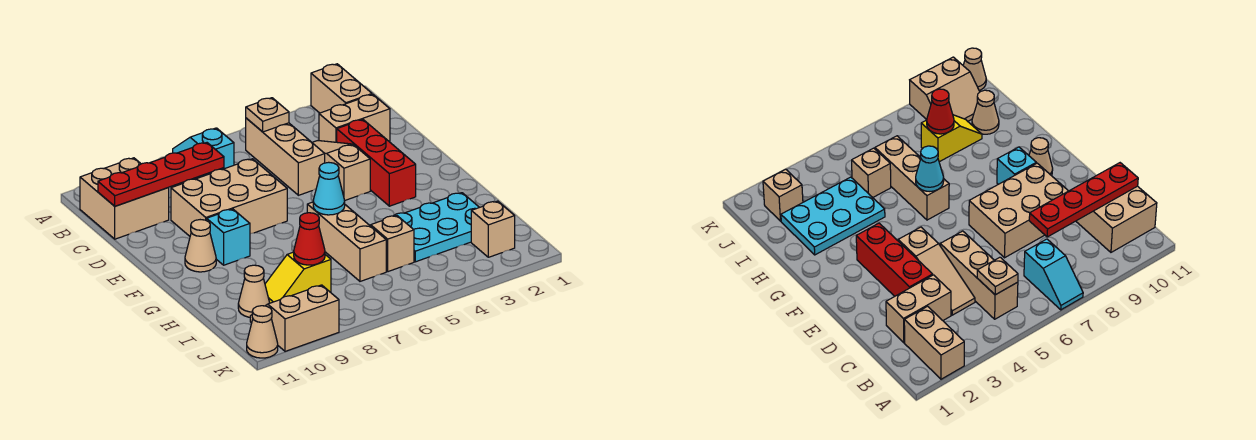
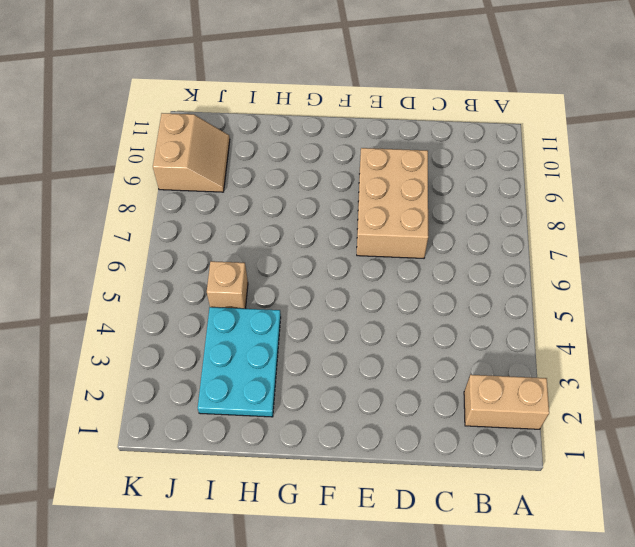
none -> cyan 1x2 slope [173,128,234,178]
none -> tan 1x3 brick [246,118,325,195]
none -> tan 2x2 brick [80,158,169,239]

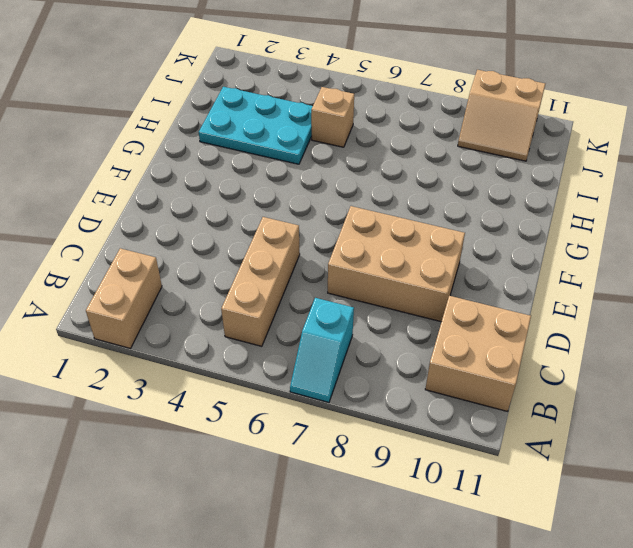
none -> tan 1x2 brick [319,94,390,142]
none -> tan 1x3 slope [312,141,370,201]
none -> red 1x3 brick [337,120,416,206]

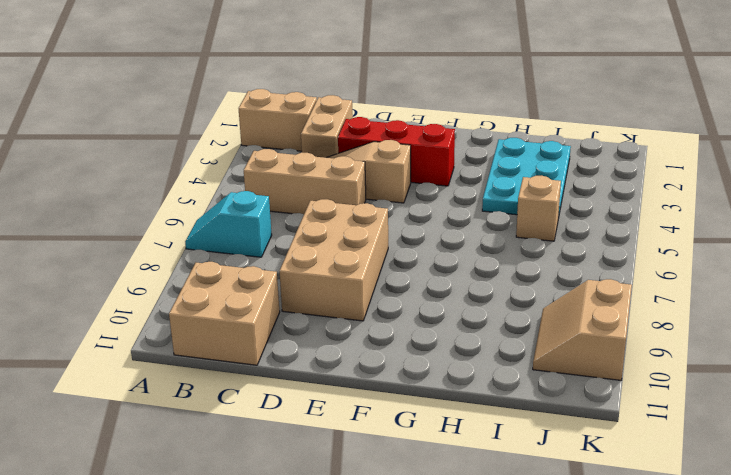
none -> cyan 1x1 brick [207,209,250,265]
none -> tan 1x1 cone [185,220,216,272]
none -> tan 1x3 brick [307,202,386,281]

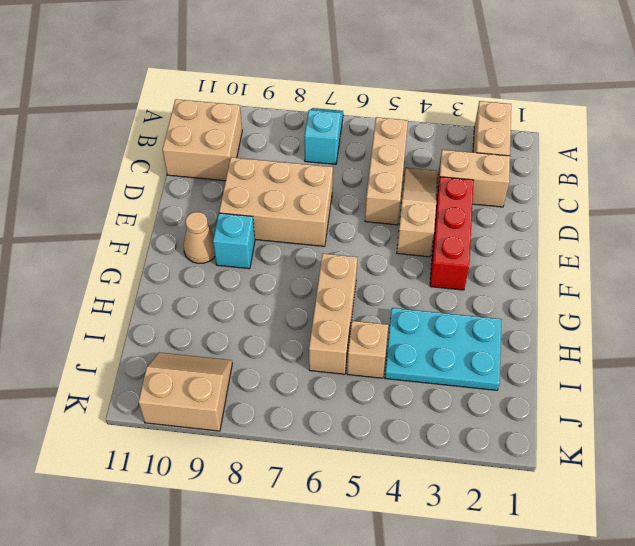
none -> yellow 1x2 slope [265,252,331,303]
none -> tan 1x1 cone [238,265,269,317]
none -> tan 1x1 brick [471,201,515,257]

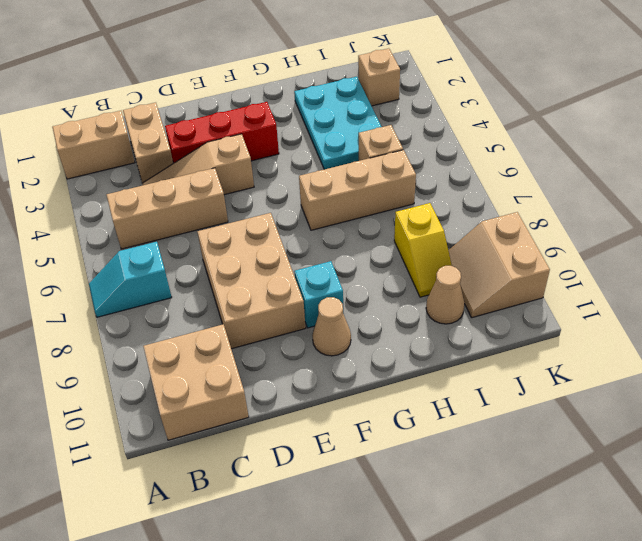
none -> tan 1x1 cone [247,306,278,358]
none -> tan 1x1 plate [246,98,289,132]
none -> red 1x4 plate [98,143,224,206]

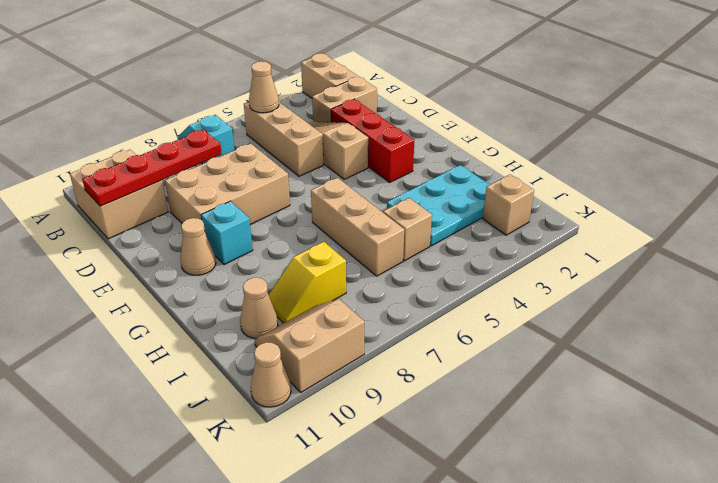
tan 1x1 cone [249,61,279,113] -> tan 1x1 plate [246,98,289,132]
none -> cyan 1x1 cone [313,162,345,215]
none -> red 1x1 cone [294,213,325,265]

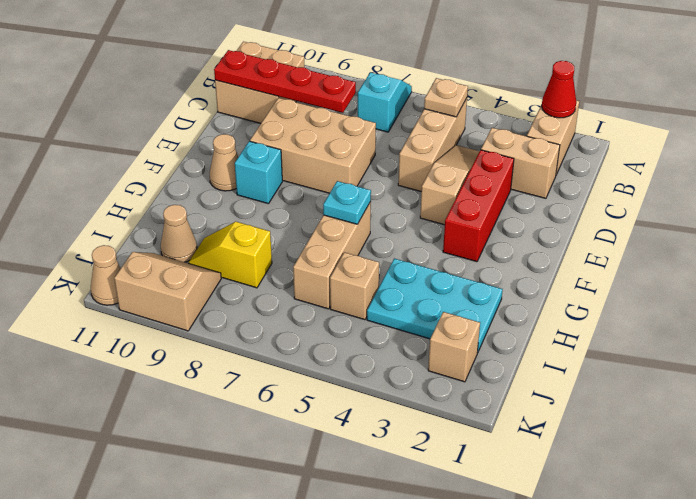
red 1x1 cone [542,61,576,118] -> red 1x1 cone moved to [294,213,325,265]
cyan 1x1 plate [323,181,371,224] -> cyan 1x1 cone [313,162,345,215]

